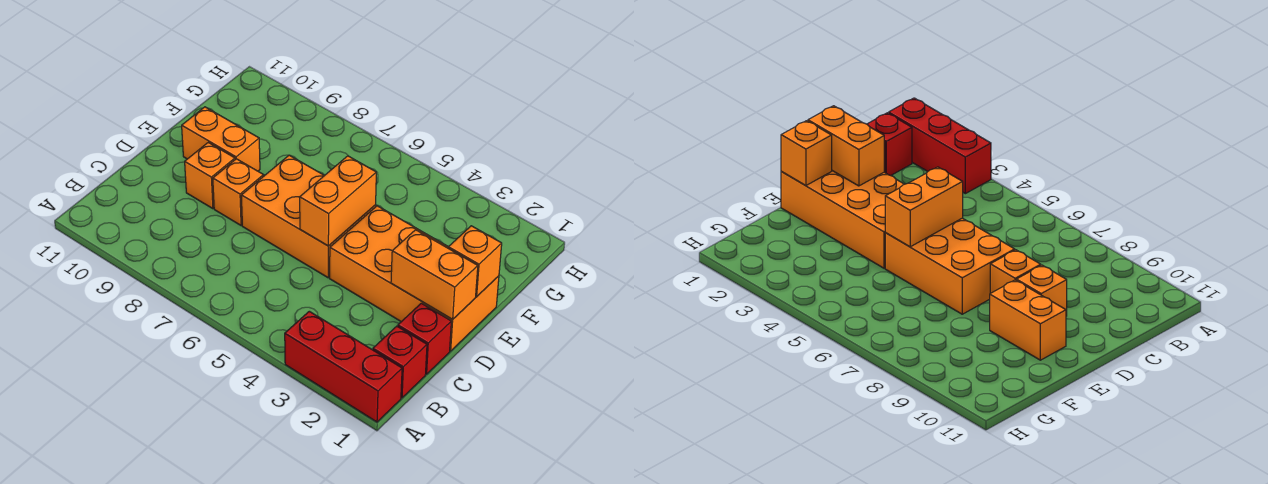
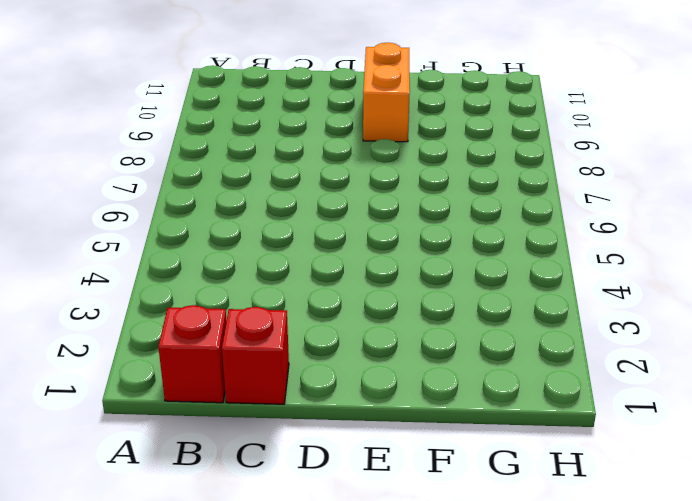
none -> red 1x3 brick [285,311,402,422]
none -> orange 2x4 brick [330,206,499,351]

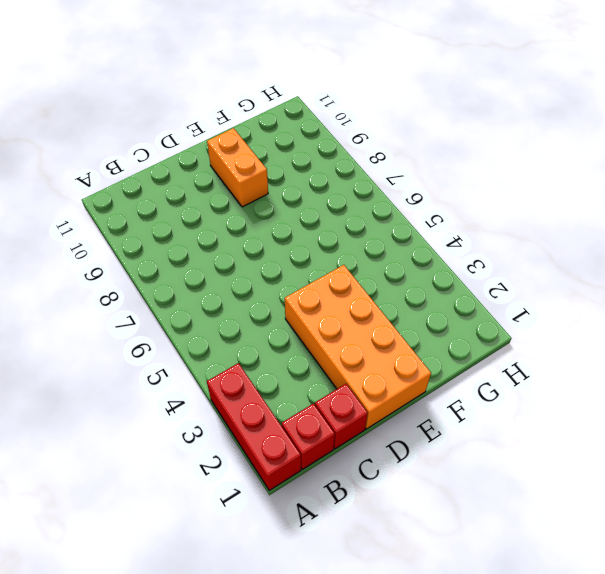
none -> orange 2x3 brick [241,155,376,278]
none -> orange 1x1 brick [213,159,264,225]

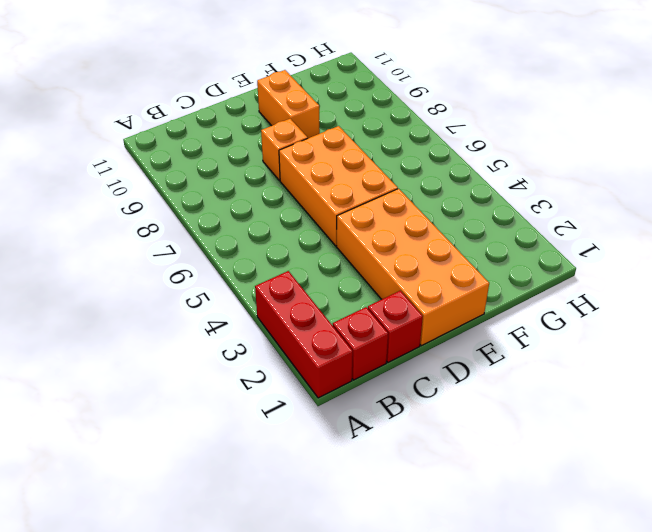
none -> orange 1x1 brick [185,143,235,209]
none -> orange 1x2 brick [391,230,478,319]

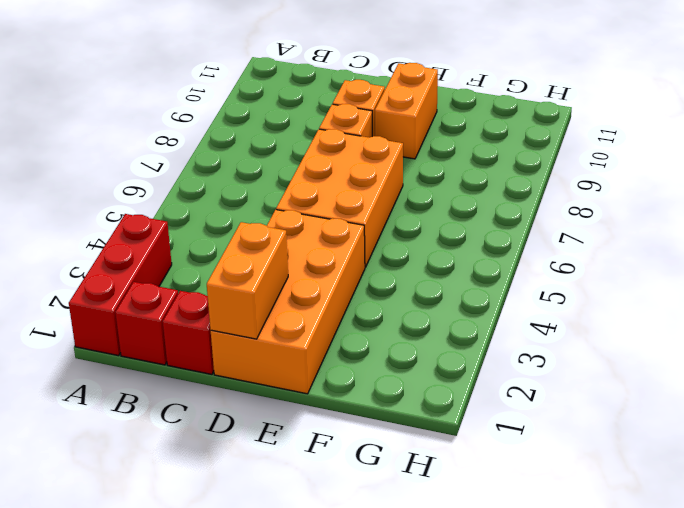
none -> orange 1x2 brick [300,156,376,246]
none -> orange 1x1 brick [448,226,502,296]

